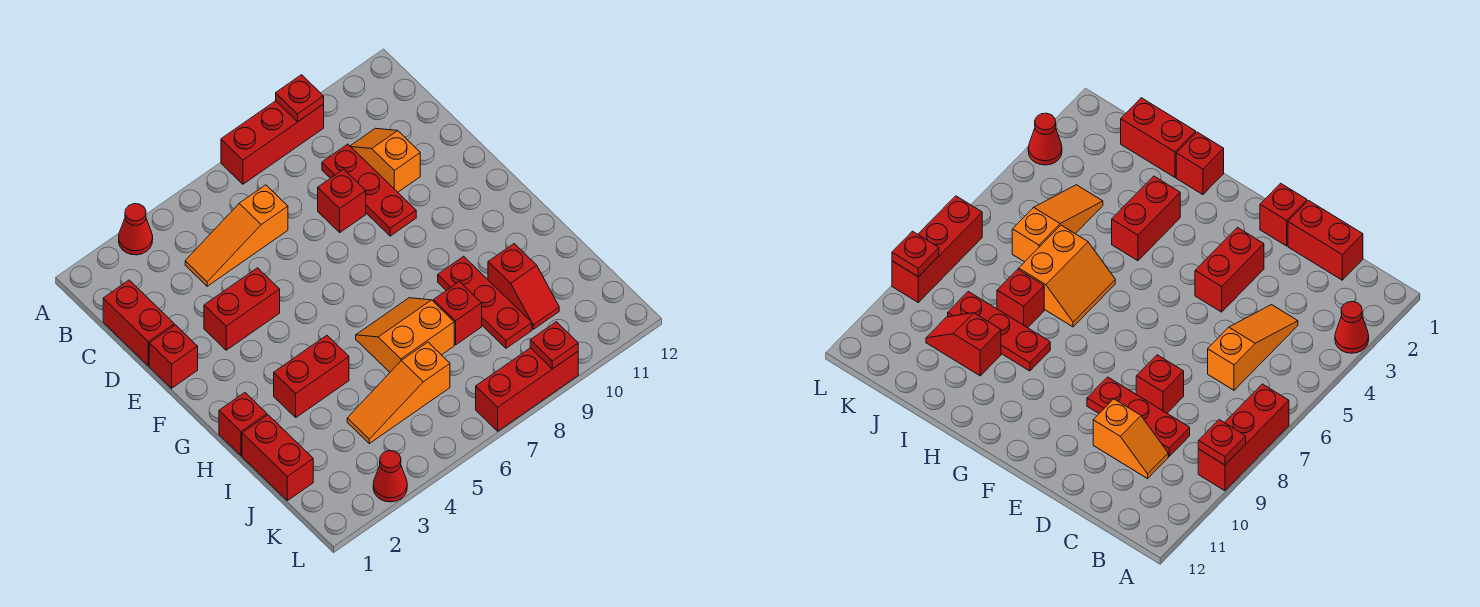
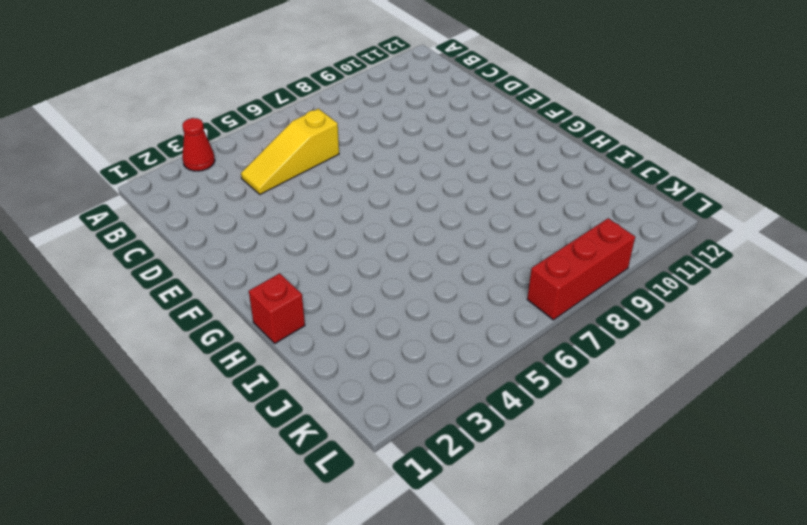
yellow 1x3 slope [241,109,339,194] -> orange 1x3 slope [185,185,288,286]
none -> red 1x3 brick [221,101,324,184]
none -> red 1x2 brick [103,280,174,366]
none -> red 1x3 plate [322,144,416,236]

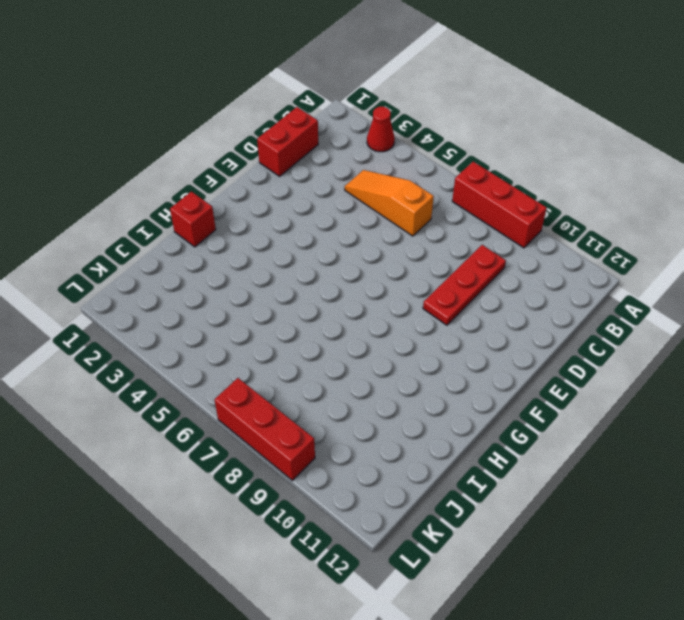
none -> orange 1x2 slope [350,128,420,192]
none -> red 1x1 brick [318,169,366,232]
none -> red 1x1 brick [149,325,198,388]

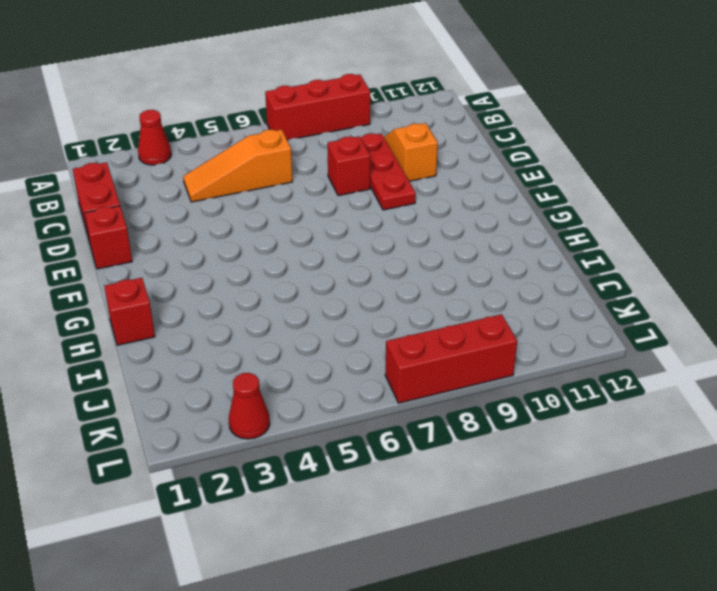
none -> red 1x2 brick [204,268,280,350]
none -> red 1x2 brick [274,335,349,417]
none -> orange 2x2 slope [356,298,454,372]

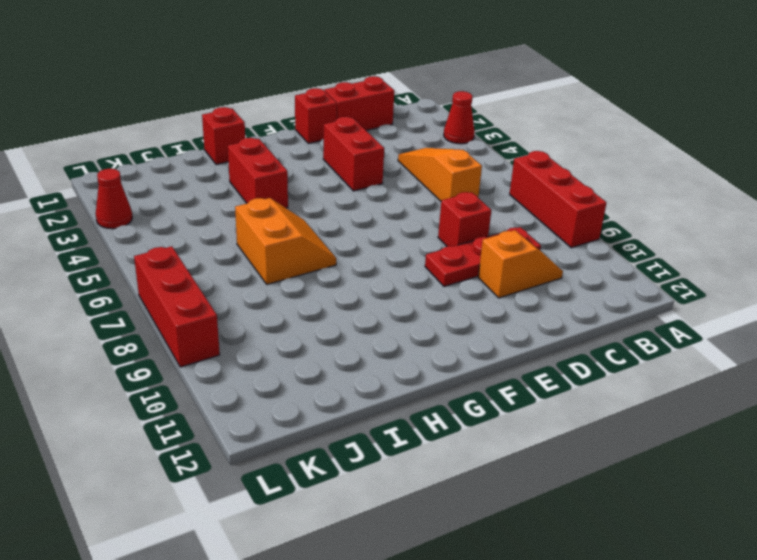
none -> red 1x3 plate [438,256,532,348]
none -> red 1x2 brick [242,415,313,501]
none -> red 1x1 brick [433,282,482,345]

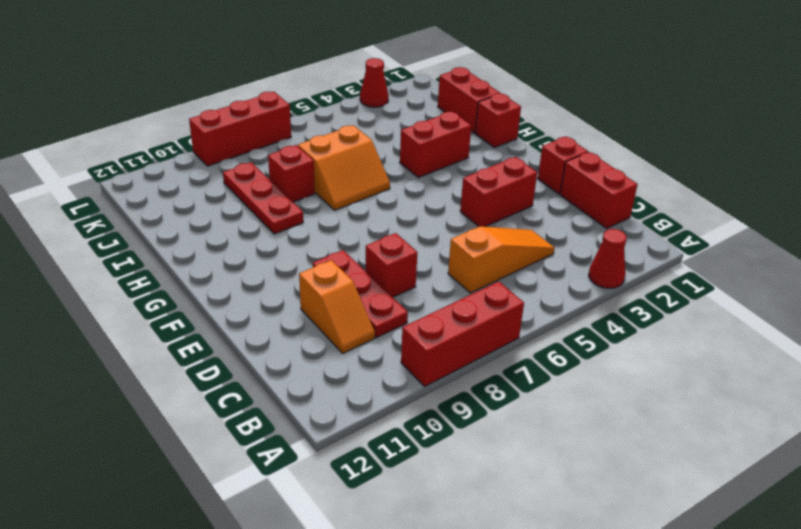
none -> red 1x2 slope [488,244,559,329]
none -> orange 1x3 slope [347,342,450,443]
none -> red 1x1 plate [276,75,324,122]

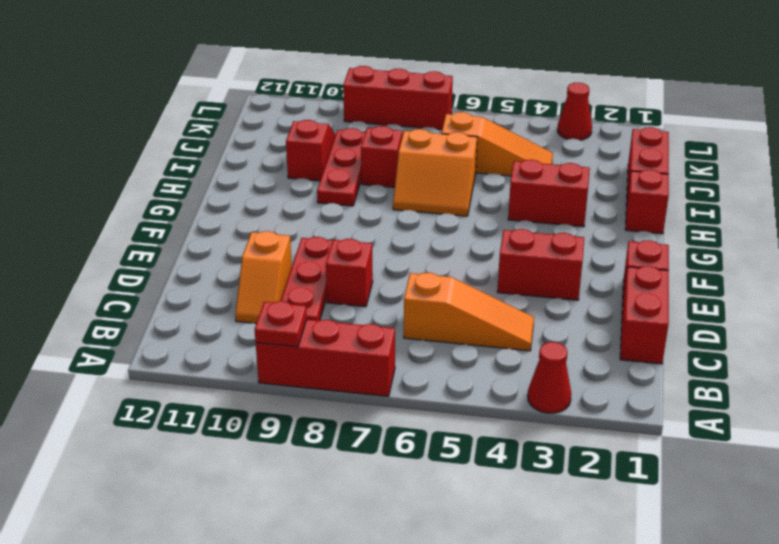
none -> red 1x1 plate [530,322,578,369]

